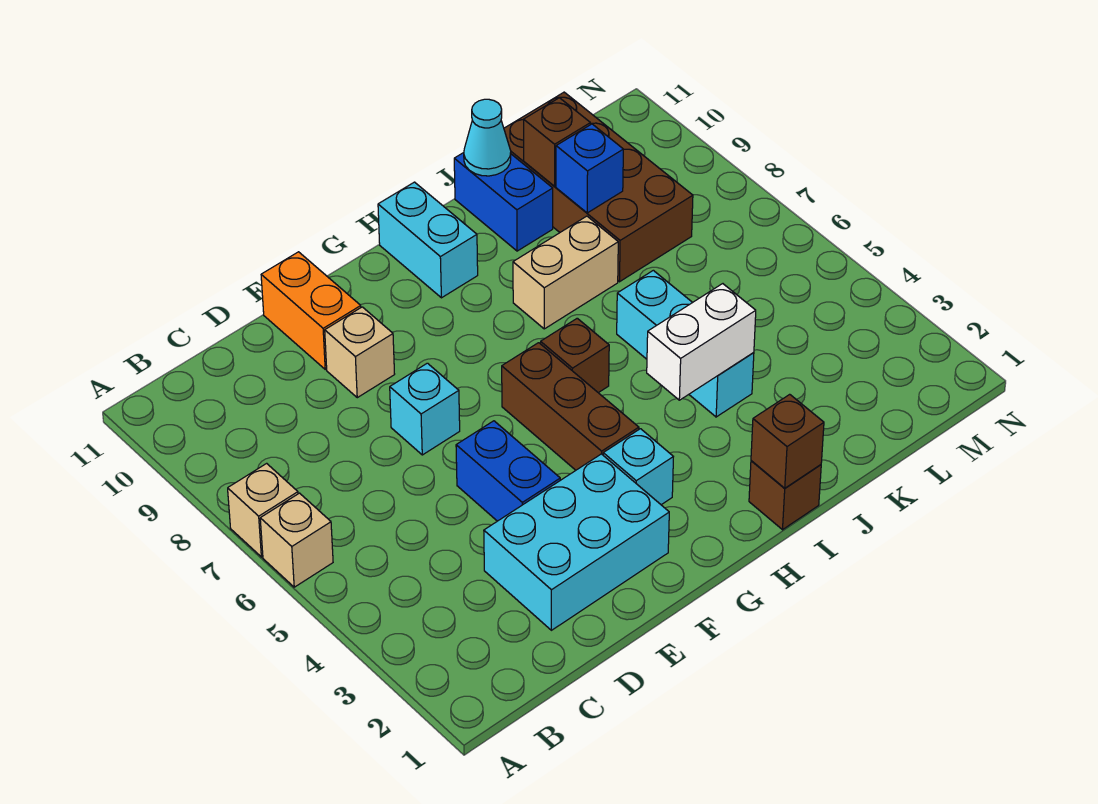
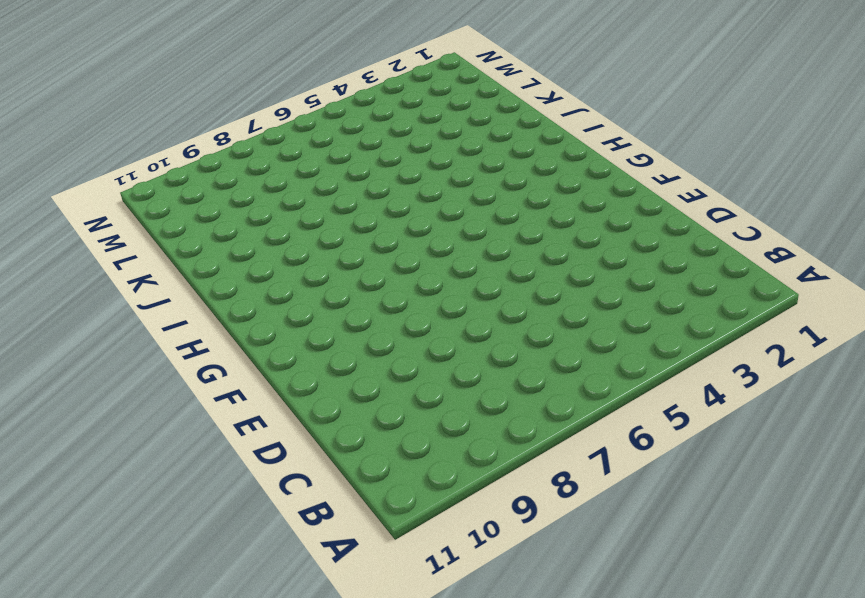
none -> tan 1x1 brick [260,493,333,587]
none -> tan 1x1 brick [228,463,298,557]
none -> cyan 2x3 brick [484,454,669,630]

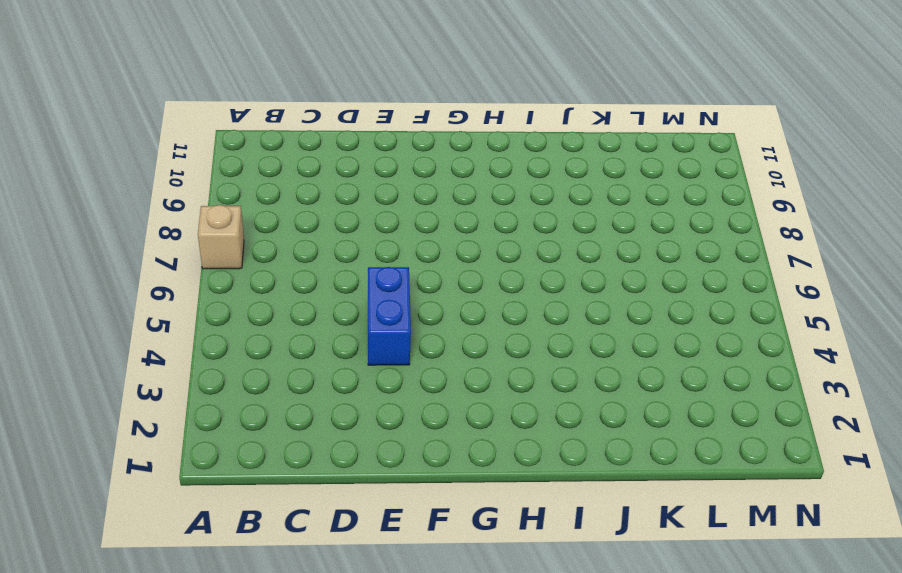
none -> tan 1x1 brick [260,493,333,587]
none -> cyan 2x3 brick [484,454,669,630]
none -> cyan 1x1 brick [390,363,460,455]

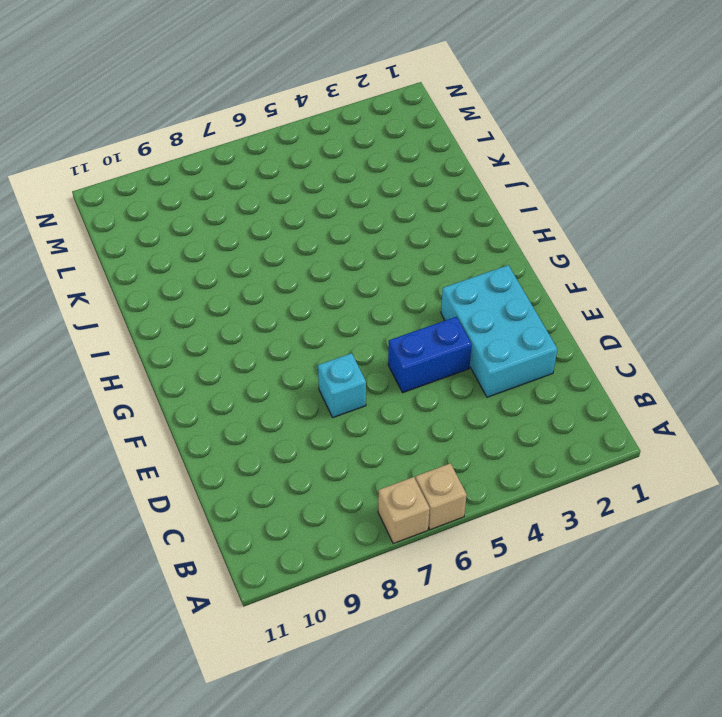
none -> tan 1x1 brick [325,307,395,398]
none -> orange 1x2 brick [261,252,361,369]
none -> cyan 1x1 brick [603,429,673,505]

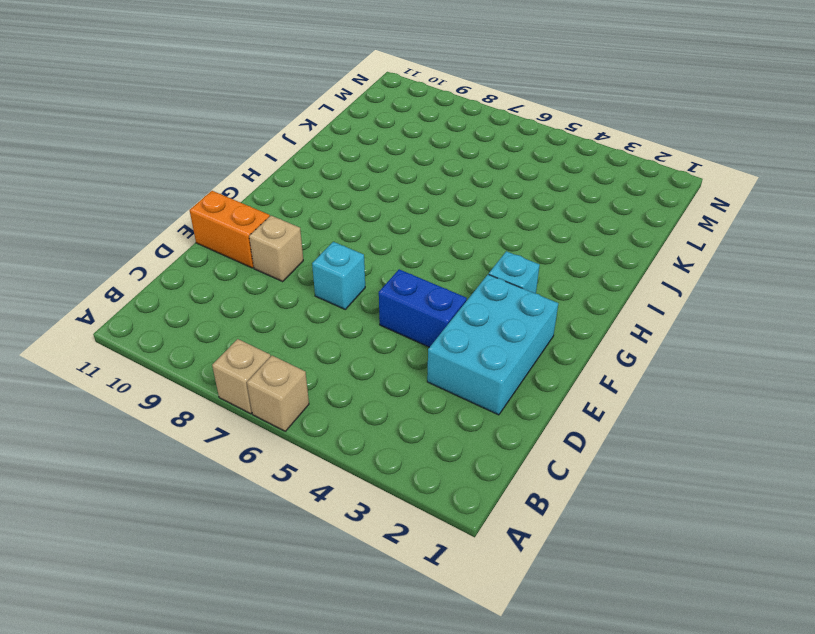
none -> brown 1x3 brick [502,343,639,470]
none -> brown 1x1 brick [541,318,609,393]
none -> cyan 1x2 brick [378,182,478,298]

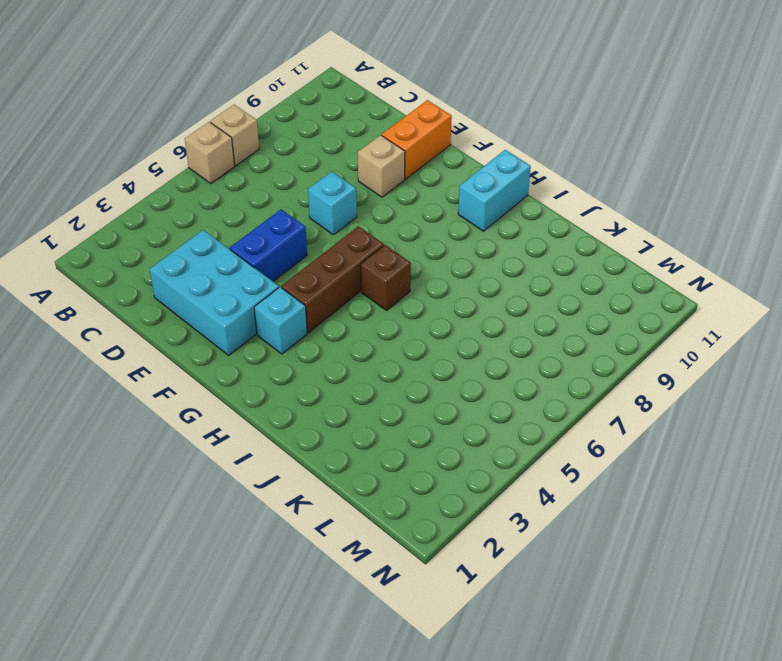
none -> brown 1x1 brick [749,461,821,530]
none -> tan 1x2 brick [513,216,618,329]
none -> cyan 1x3 brick [617,270,754,417]

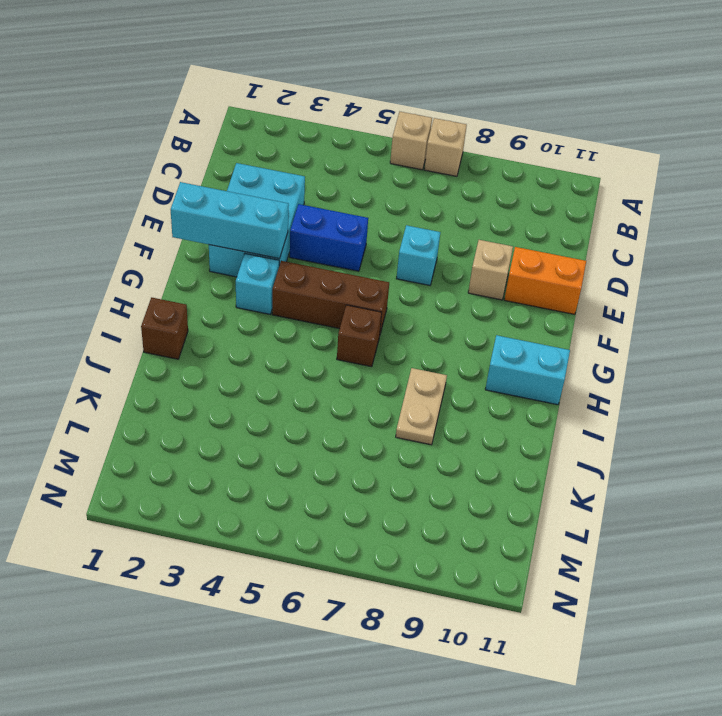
cyan 1x3 brick [171,182,289,259] -> cyan 1x3 brick moved to [617,270,754,417]
tan 1x2 plate [396,368,447,445] -> tan 1x2 brick [513,216,618,329]
none -> blue 1x2 brick [454,153,553,251]
none -> brown 2x4 brick [504,92,693,282]
none -> brown 1x1 brick [751,394,824,488]

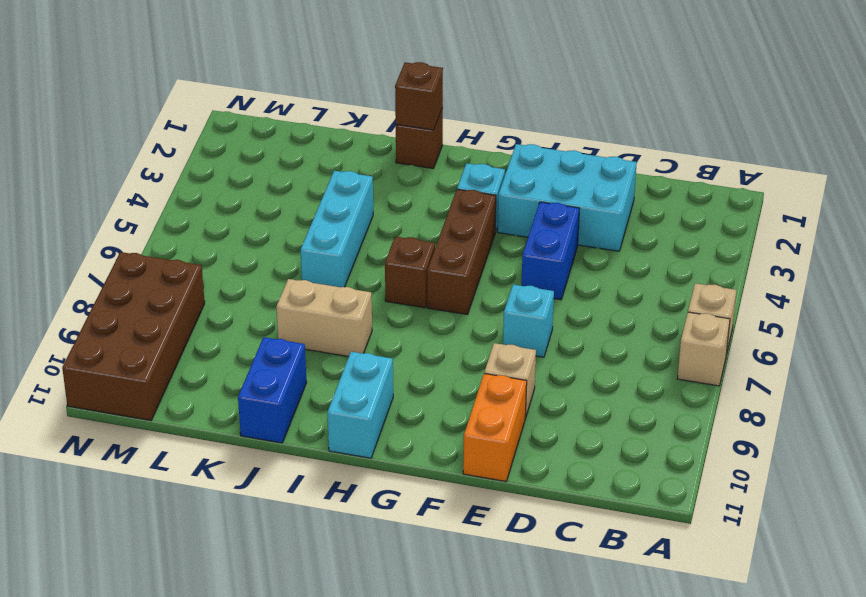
brown 2x4 brick [62,252,205,420] -> brown 2x4 brick moved to [504,92,693,282]
none -> white 1x2 brick [647,284,756,400]
none -> cyan 1x1 cone [464,99,511,176]
none -> blue 1x1 brick [556,124,623,213]

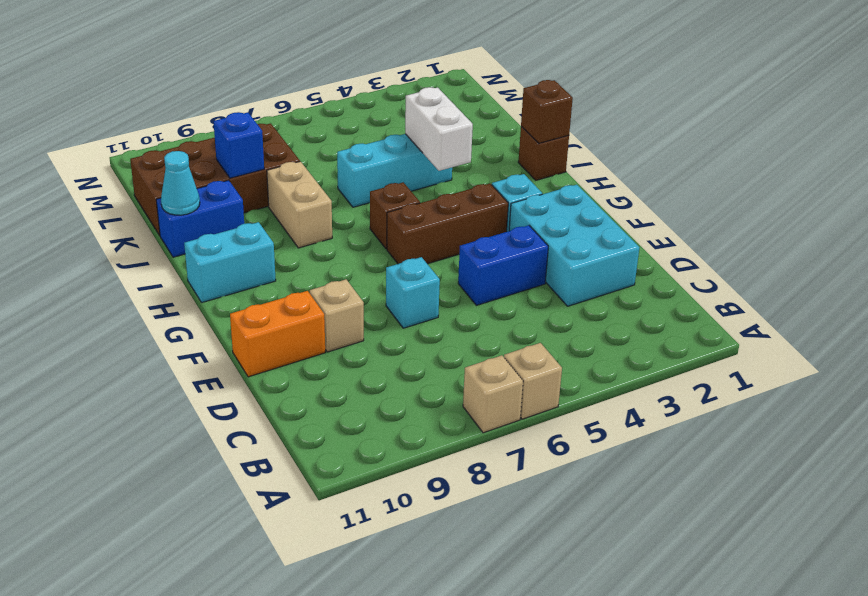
none -> brown 1x1 brick [524,98,590,186]

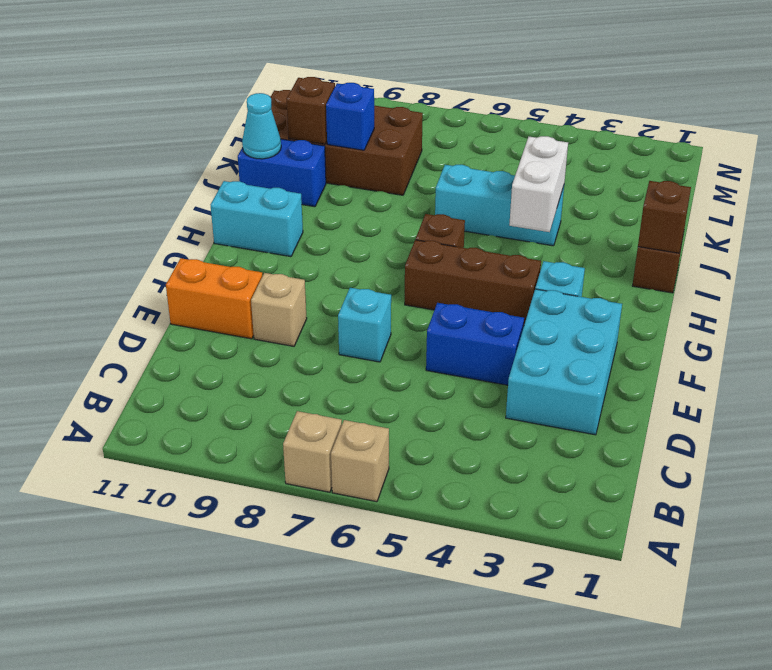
none -> tan 1x2 brick [513,216,618,329]

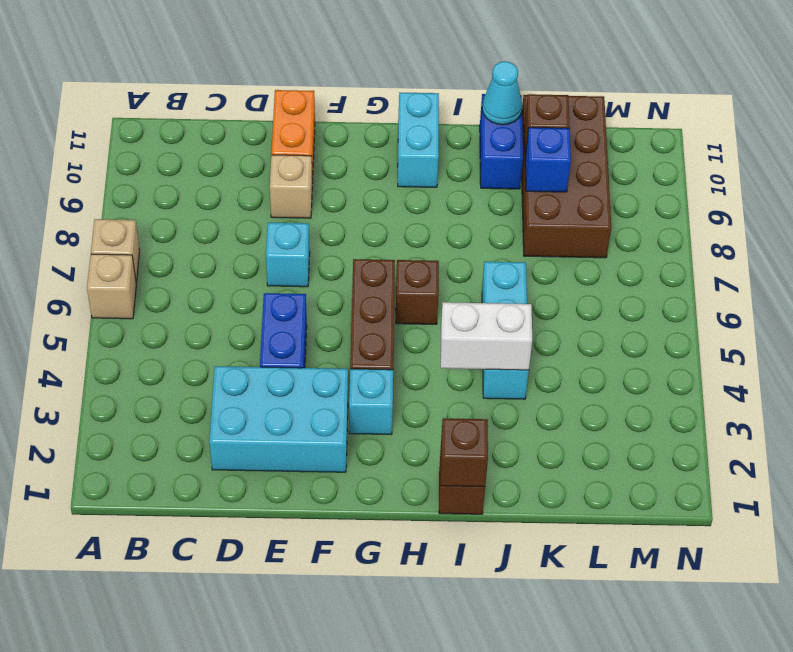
none -> tan 1x2 brick [513,216,618,329]

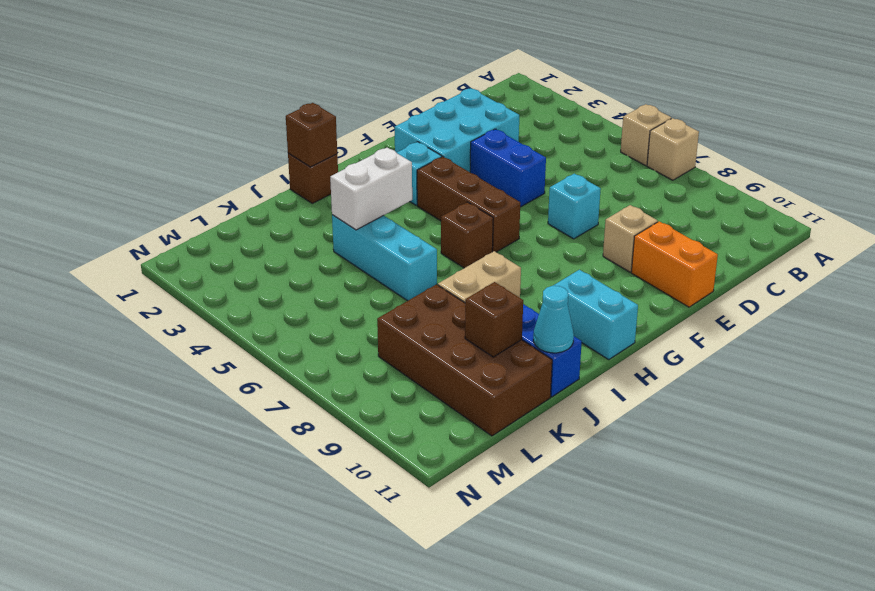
none -> blue 1x1 brick [556,124,623,213]

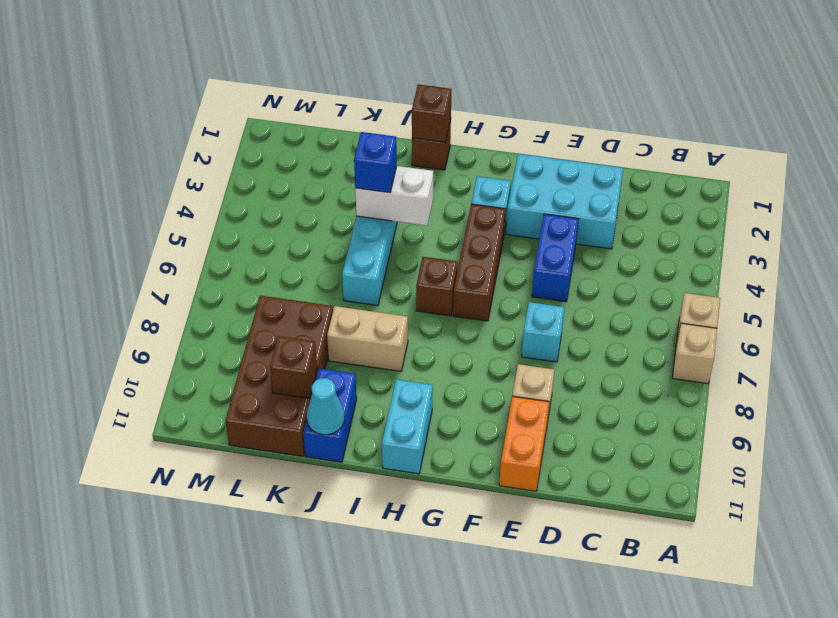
blue 1x1 brick [354,132,397,193] -> blue 1x1 brick moved to [556,124,623,213]

